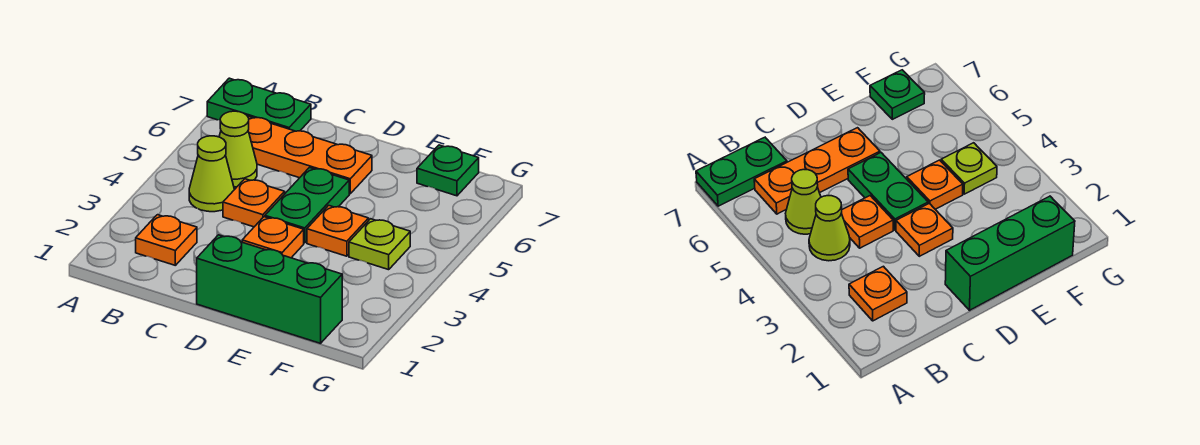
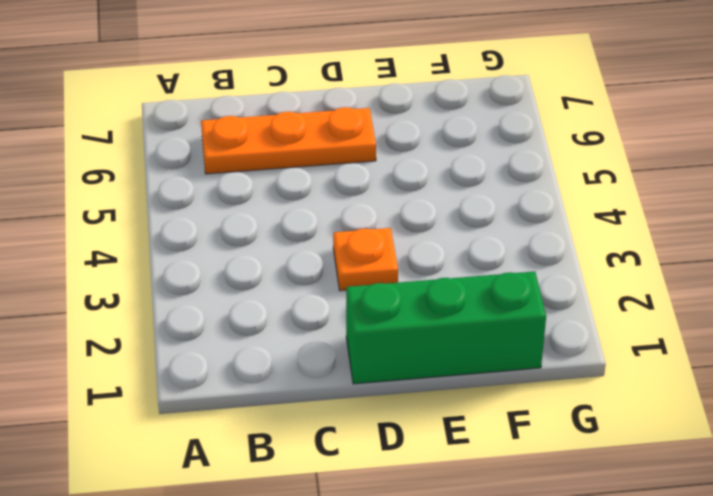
none -> green 1x2 plate [207,78,311,131]
none -> orange 1x1 plate [136,215,197,265]
none -> lime 1x1 cone [189,136,234,212]

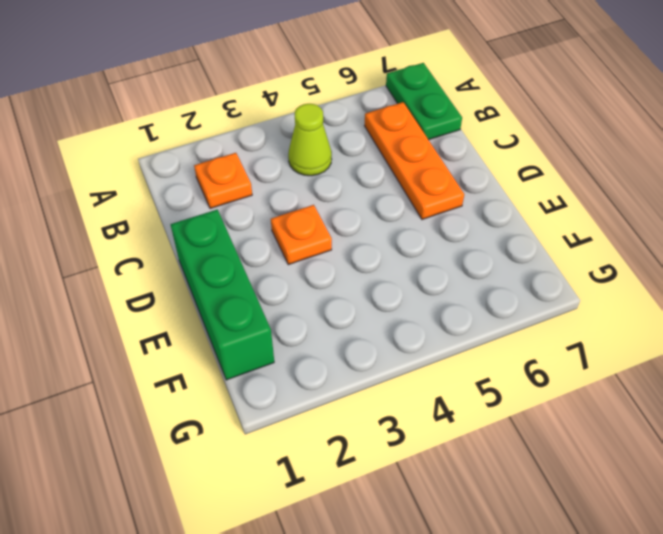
none -> lime 1x1 cone [219,111,257,187]
none -> orange 1x1 plate [223,179,285,227]
none -> green 1x2 plate [265,168,349,243]

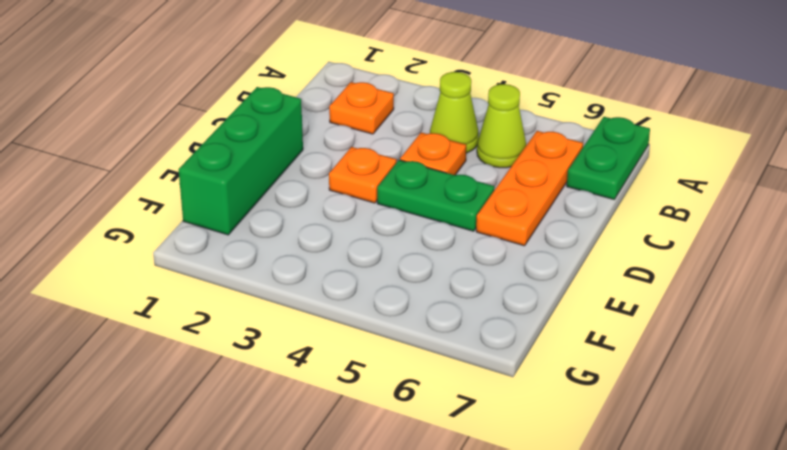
none -> orange 1x1 plate [307,205,369,256]
none -> lime 1x1 plate [349,219,410,270]
none -> green 1x1 plate [417,145,479,196]

